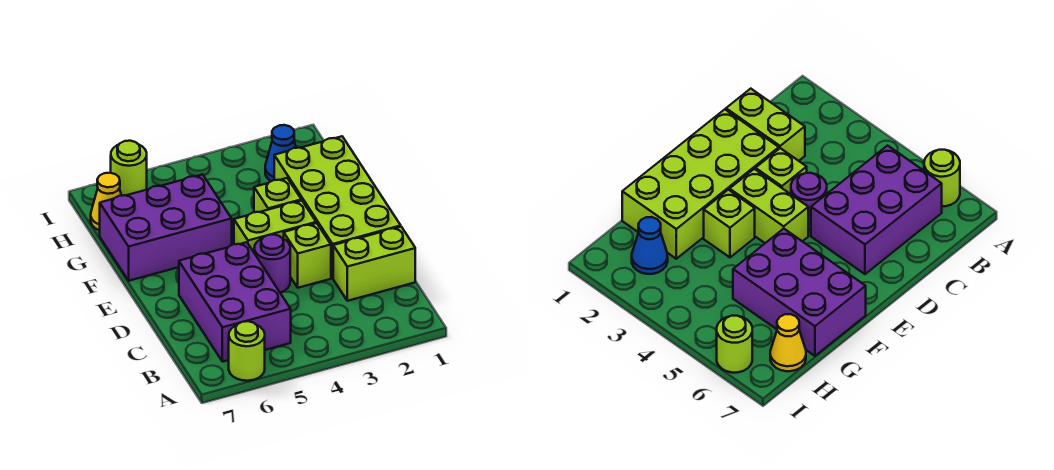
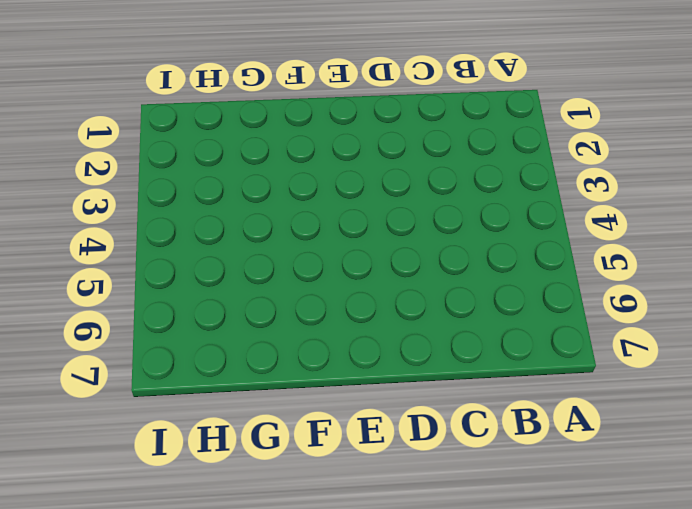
none -> lime 1x1 round brick [229,321,265,381]
none -> purple 2x3 brick [179,242,291,362]
none -> lime 1x2 brick [333,227,415,301]

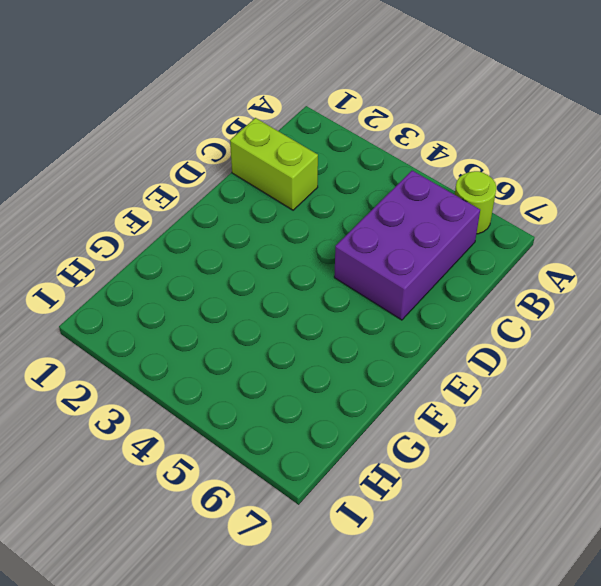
none -> lime 2x4 brick [274,136,401,278]
none -> lime 1x1 brick [284,223,331,288]
none -> purple 1x1 round brick [254,234,290,293]

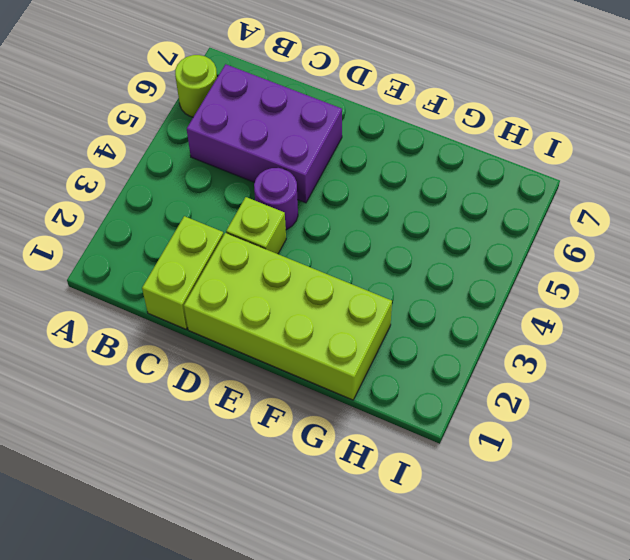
none -> lime 1x2 brick [234,201,316,252]
none -> lime 1x1 brick [254,178,301,212]
none -> purple 2x3 brick [100,174,232,281]

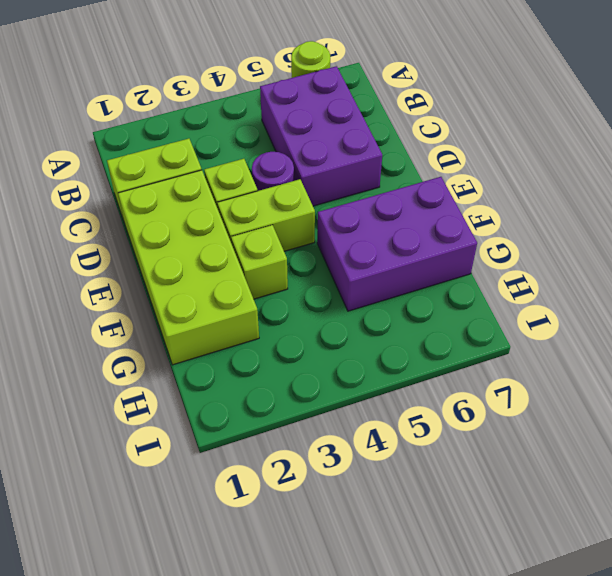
none -> blue 1x1 cone [265,125,296,181]
none -> yellow 1x1 cone [91,173,122,231]
none -> lime 1x1 round brick [111,141,147,196]

